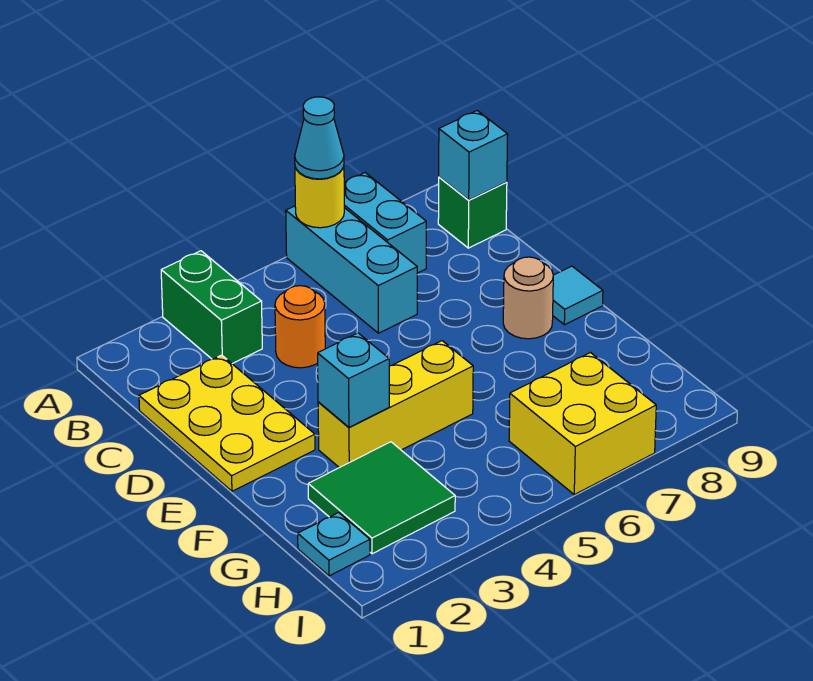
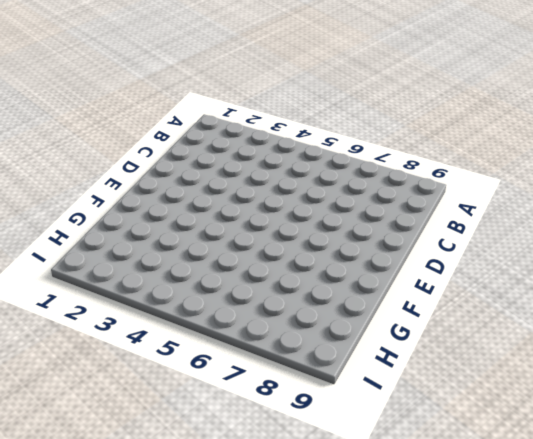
none -> green 1x2 brick [161,251,262,364]
none -> cyan 1x3 brick [286,206,417,333]
none -> cyan 1x2 brick [344,173,426,273]

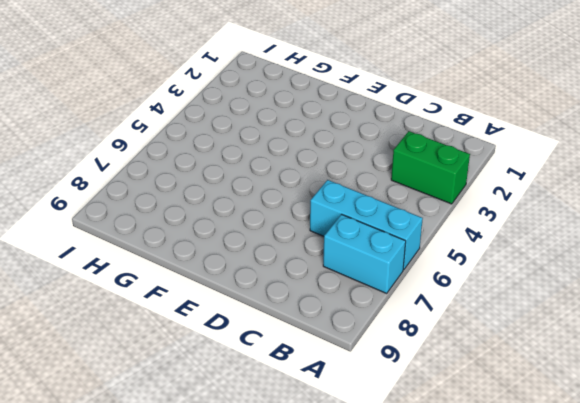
none -> green 1x1 brick [438,177,507,248]
none -> yellow 2x3 plate [139,355,315,491]
none -> orange 1x1 round brick [275,286,325,368]

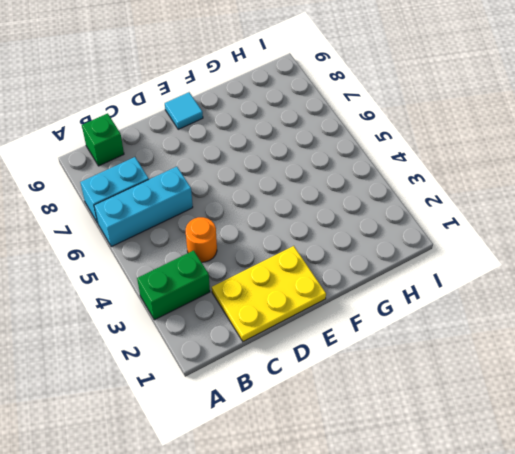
none -> tan 1x1 round brick [503,257,553,339]
none -> yellow 1x3 brick [318,341,473,468]
none -> green 2x2 tile [308,442,455,554]

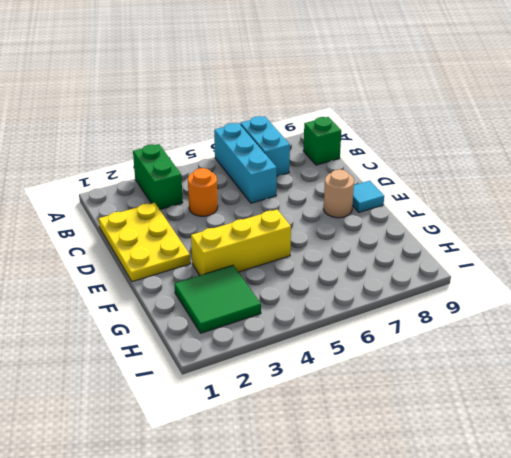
none -> cyan 1x1 plate [298,513,370,576]
none -> yellow 2x2 brick [509,353,656,495]
none -> yellow 1x1 round brick [295,166,344,228]

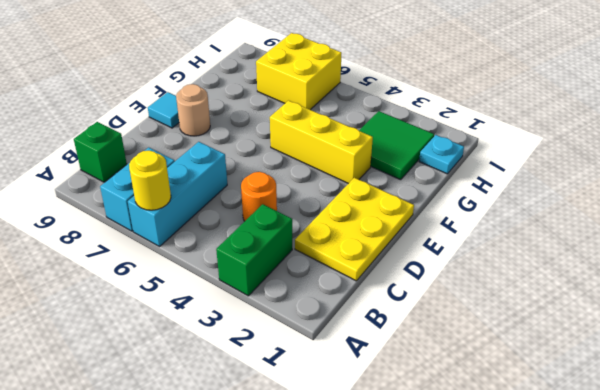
none -> cyan 1x1 brick [439,111,508,200]
none -> cyan 1x1 brick [318,333,389,428]
none -> cyan 1x1 cone [295,97,344,179]

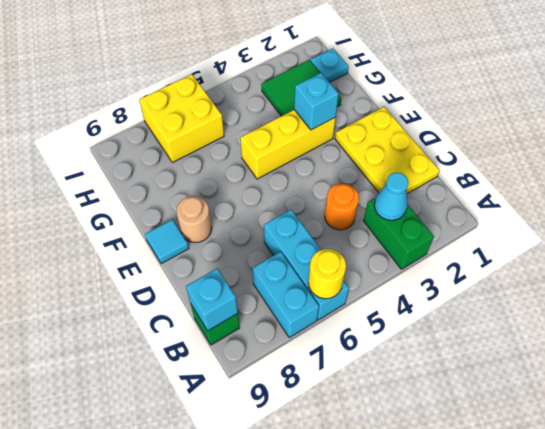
cyan 1x1 cone [374,172,408,220] -> cyan 1x1 cone moved to [295,97,344,179]

